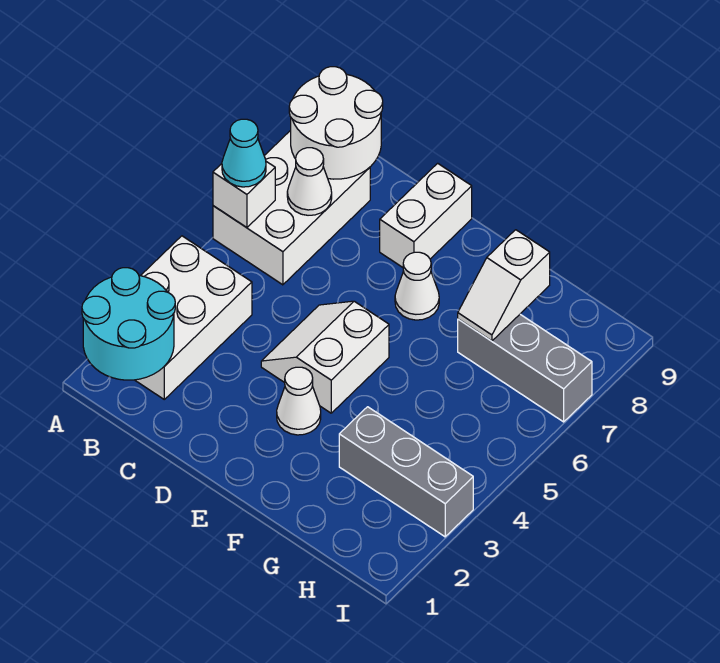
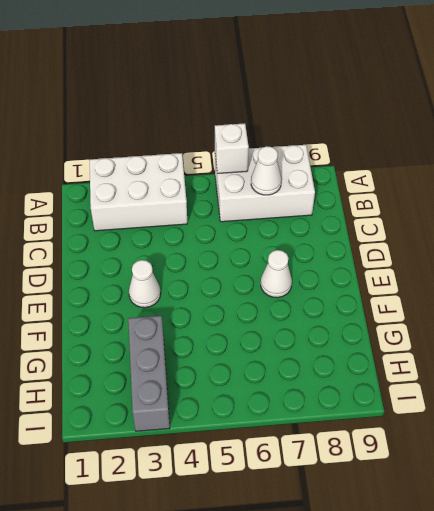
none -> white 2x2 slope [261,301,389,413]
none -> white 1x2 brick [380,163,472,267]
none -> grey 1x3 brick [458,314,592,422]

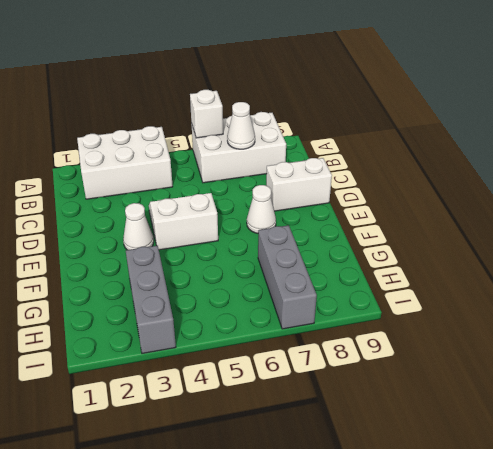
none -> cyan 2x2 round brick [82,268,175,380]
none -> white 2x2 round brick [289,67,383,179]
none -> white 1x2 slope [458,230,550,341]

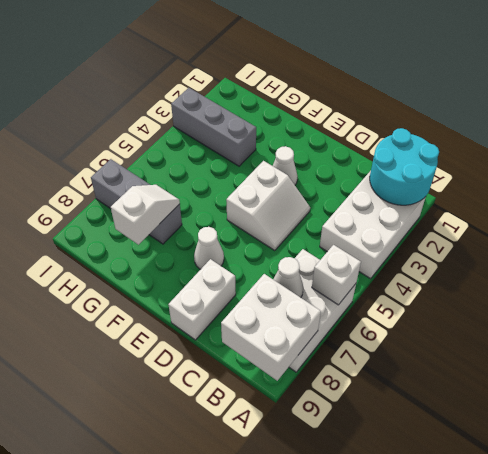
white 2x2 brick [221,274,321,381] -> white 2x2 round brick [289,67,383,179]
none -> cyan 1x1 cone [222,119,266,187]

